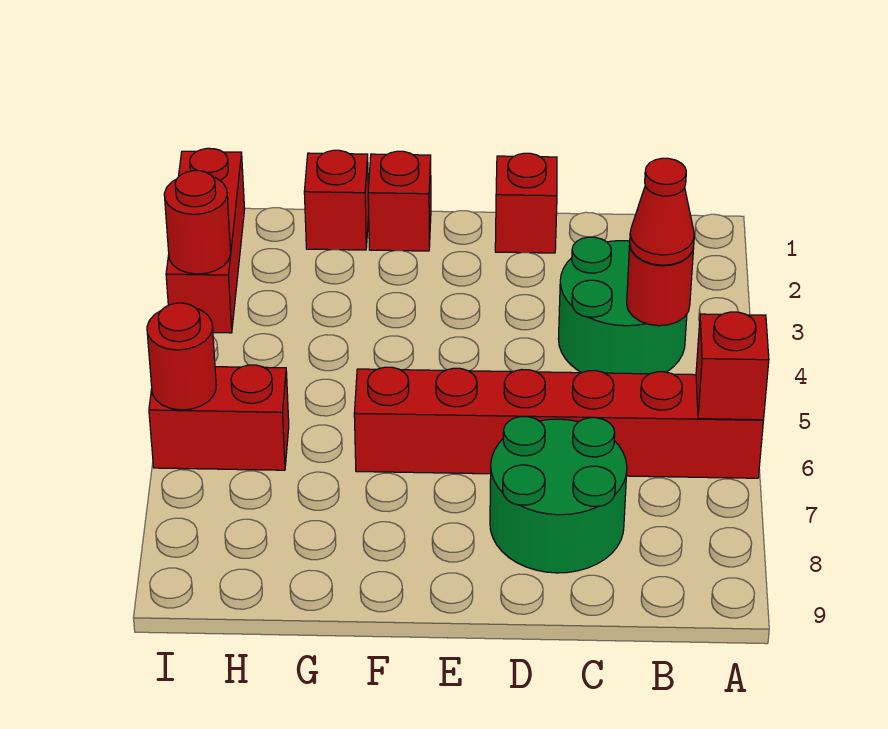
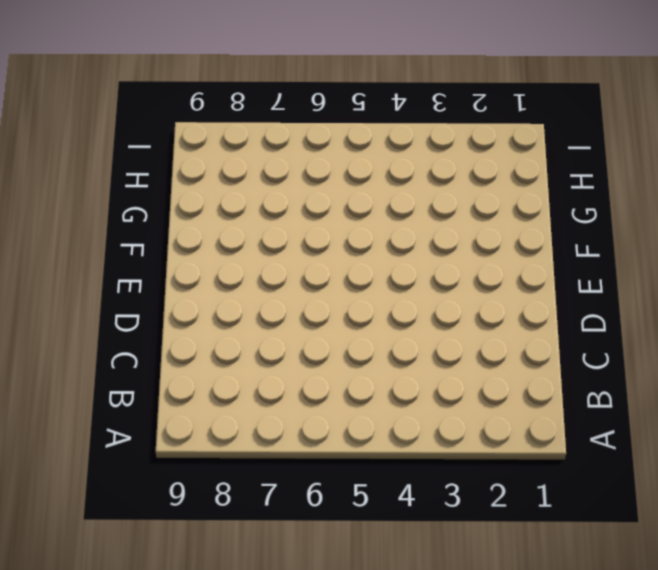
none -> red 1x6 brick [354,367,763,478]
none -> green 2x2 round brick [558,237,687,374]
none -> green 2x2 round brick [490,417,627,573]

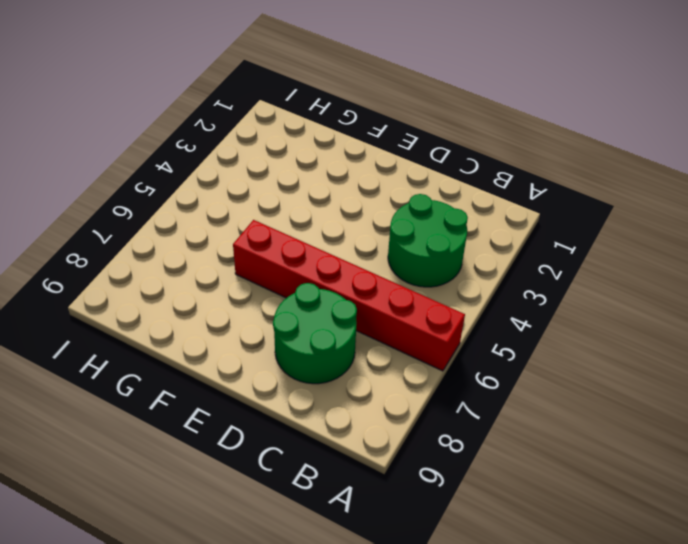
none -> red 1x1 brick [495,153,557,253]
none -> red 1x1 brick [368,151,431,251]
none -> red 1x1 brick [304,150,369,250]

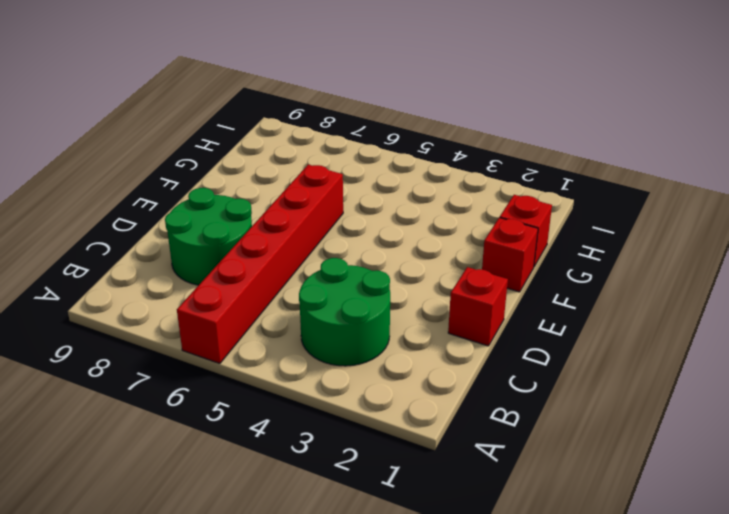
none -> red 1x2 brick [149,365,289,470]
none -> red 1x3 brick [166,148,245,333]
none -> red 1x1 brick [696,312,769,420]

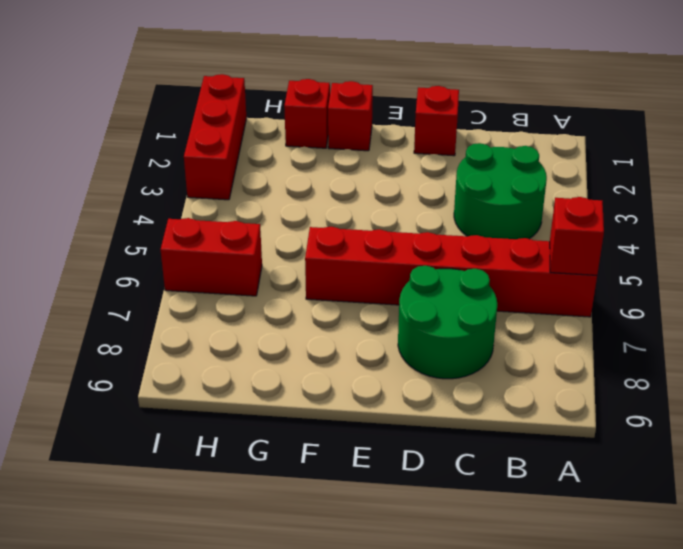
none -> red 1x1 round brick [627,245,694,326]
none -> red 1x1 round brick [164,171,231,274]
none -> red 1x1 round brick [147,303,216,410]

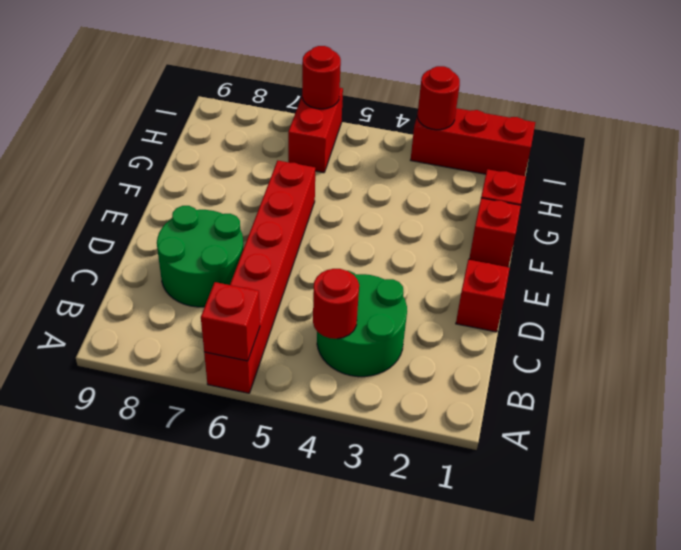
none -> red 1x1 cone [630,158,694,265]

